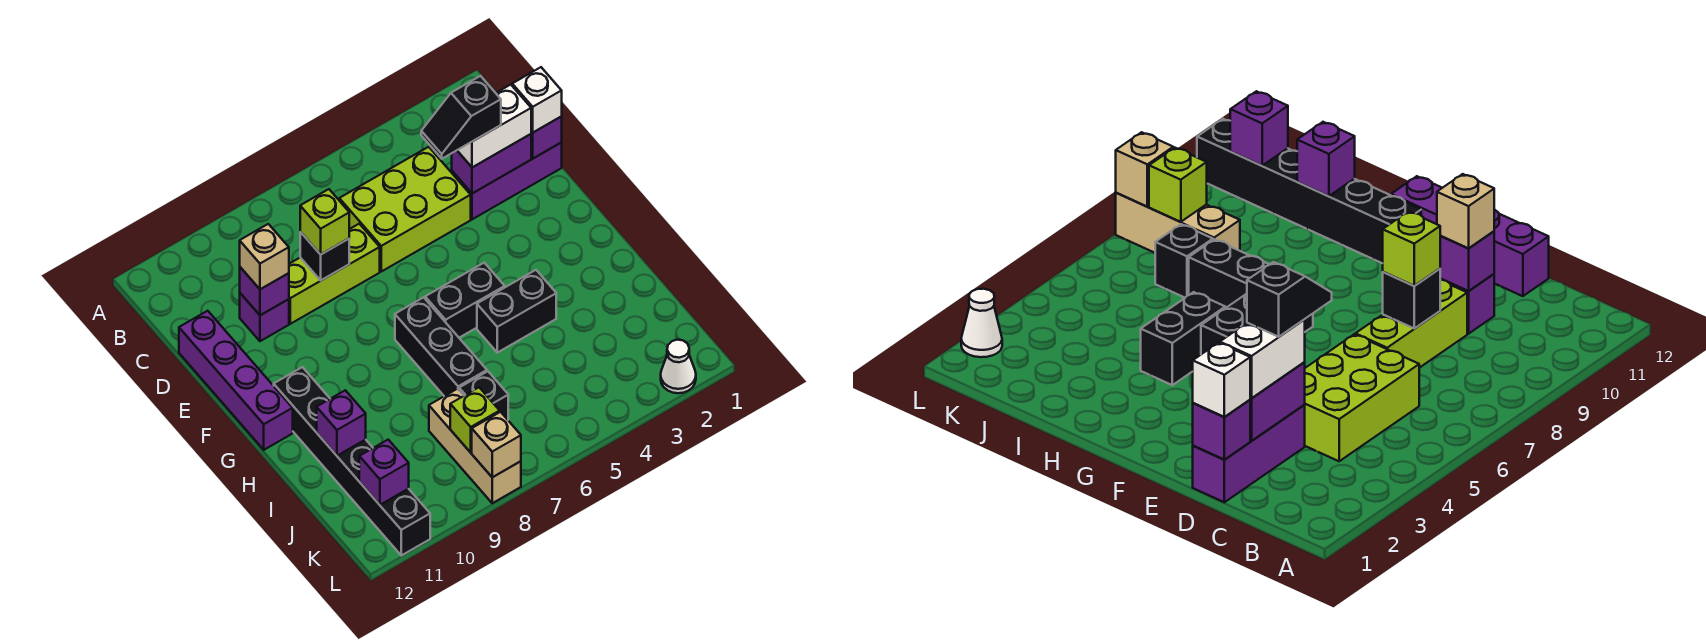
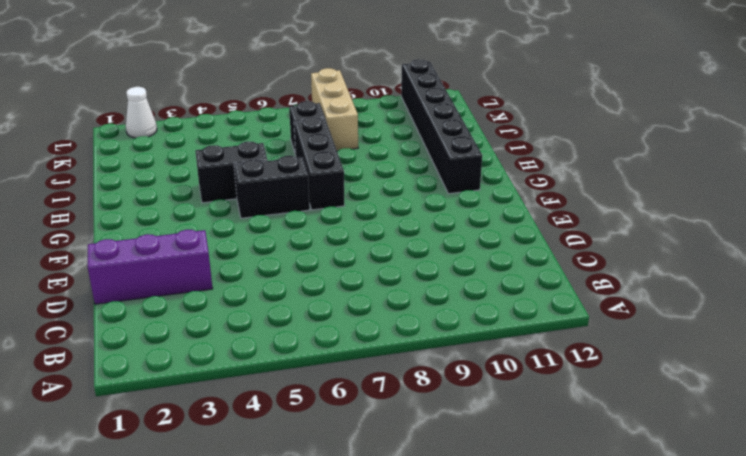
none -> lime 2x3 brick [339,147,471,271]
none -> lime 1x3 brick [289,224,380,324]
none -> purple 1x1 brick [240,293,289,341]

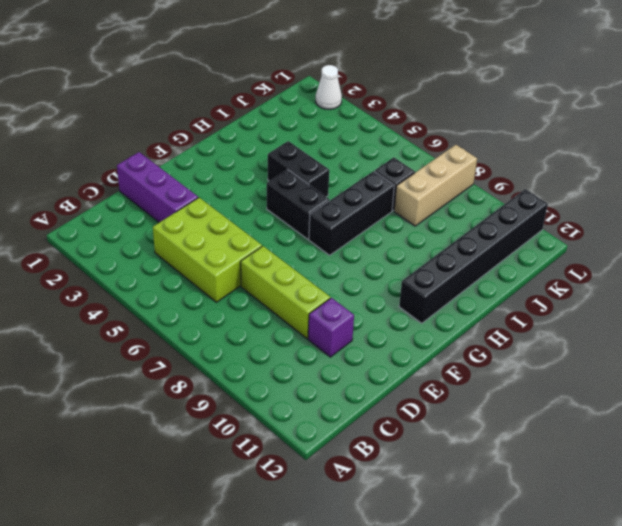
none -> purple 1x4 brick [179,311,293,450]
none -> purple 1x1 brick [531,116,562,158]
none -> purple 1x2 brick [452,134,531,193]

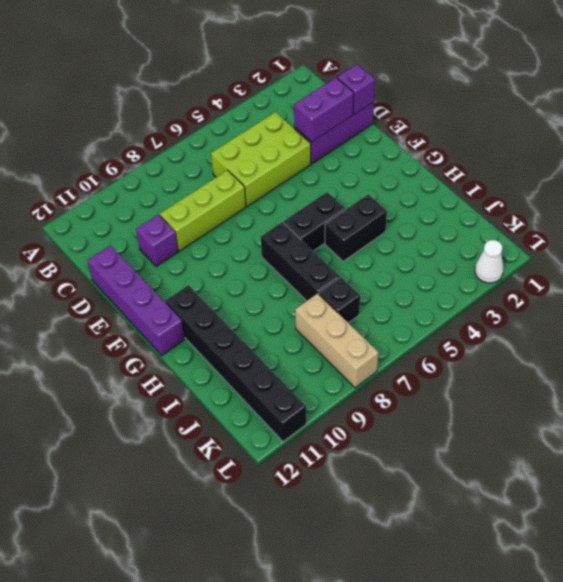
none -> black 1x1 brick [300,232,349,281]
none -> purple 1x1 brick [240,267,289,315]
none -> purple 1x1 brick [317,390,366,456]

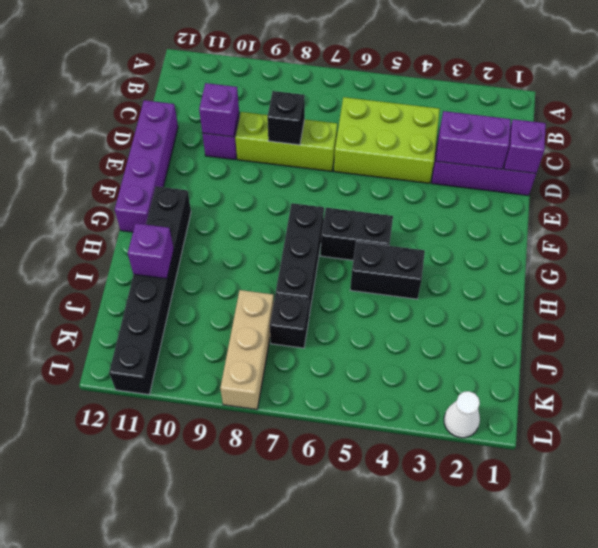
none -> lime 1x1 brick [450,387,500,453]
none -> purple 1x1 brick [359,440,409,505]
none -> tan 1x1 brick [472,412,521,477]

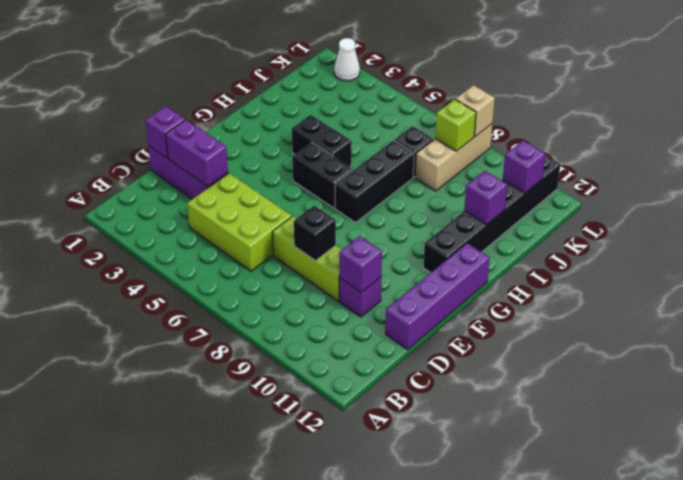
none -> white 1x1 brick [512,67,562,132]
none -> white 1x2 brick [457,85,531,167]
none -> lime 1x1 brick [300,189,349,254]

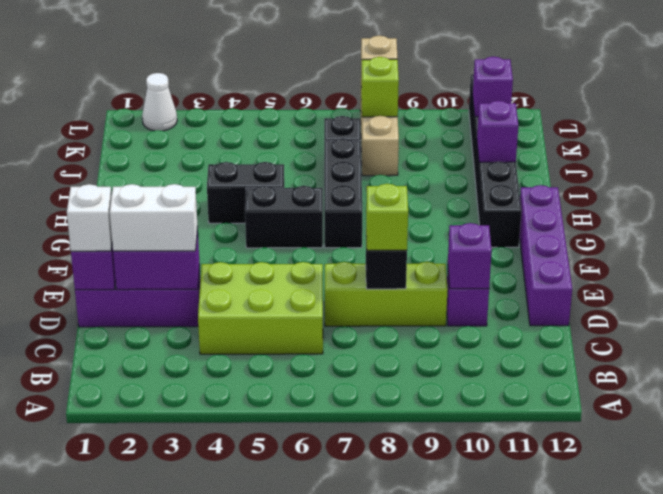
none -> tan 1x1 brick [240,224,289,289]
none -> black 1x2 slope [421,76,501,159]

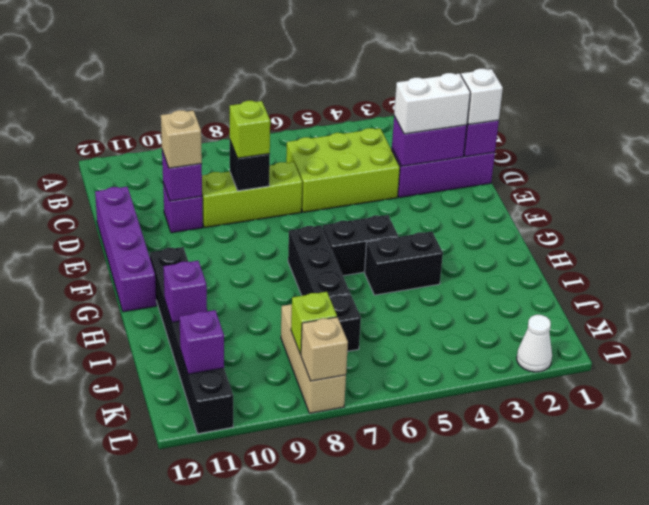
none -> black 1x2 slope [421,76,501,159]

